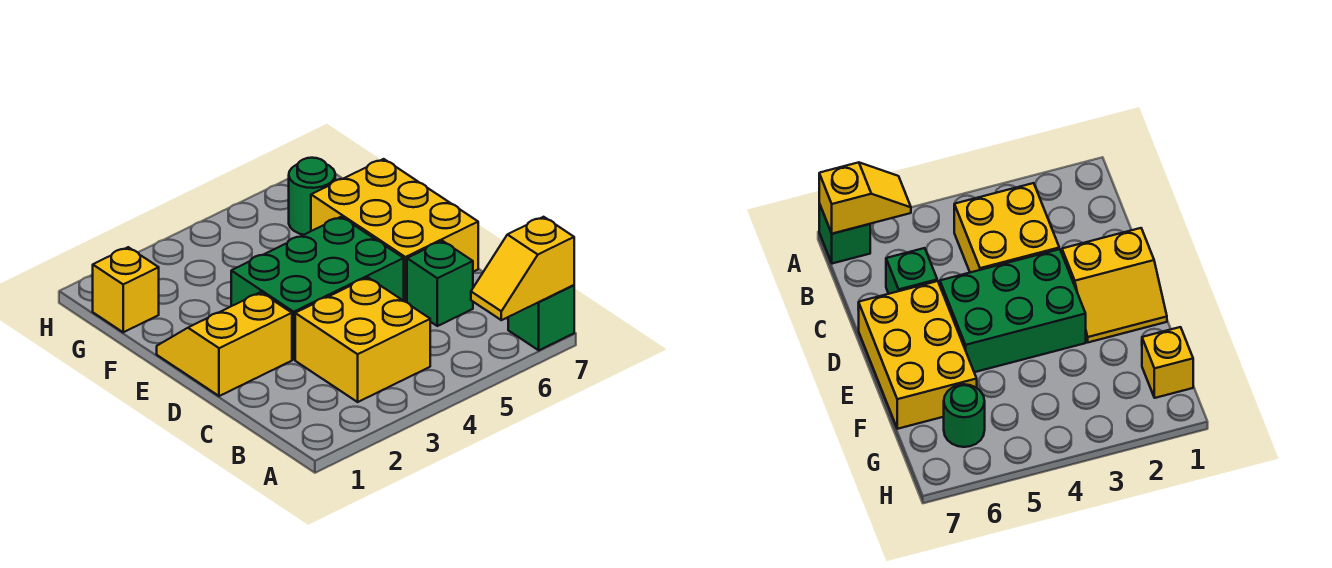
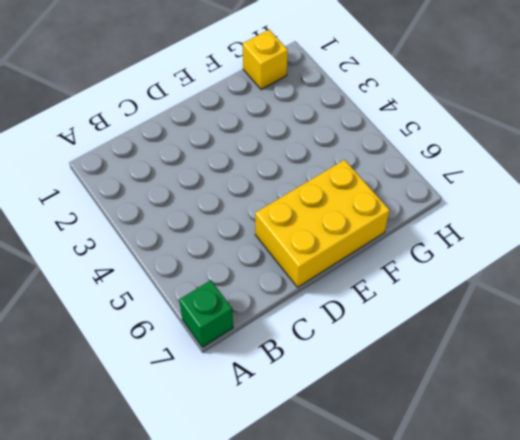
none -> yellow 2x2 brick [295,278,430,402]
none -> green 1x1 brick [407,241,473,326]

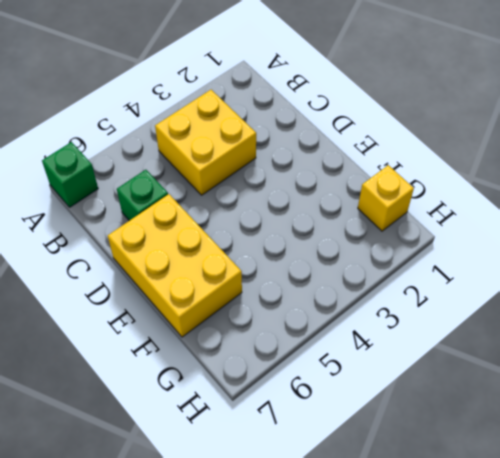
none -> yellow 2x2 slope [157,292,292,396]
none -> green 2x3 brick [231,217,404,359]

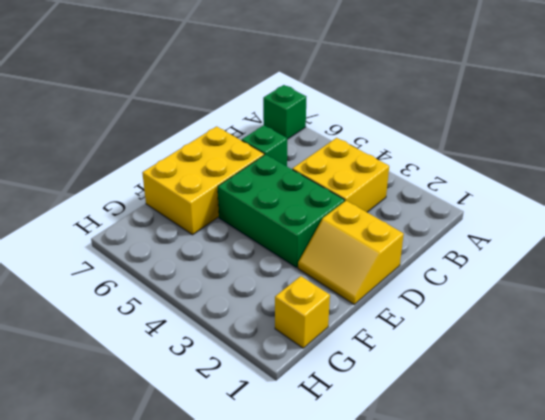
none -> green 1x1 round brick [289,158,335,235]
none -> yellow 1x2 slope [471,217,574,320]

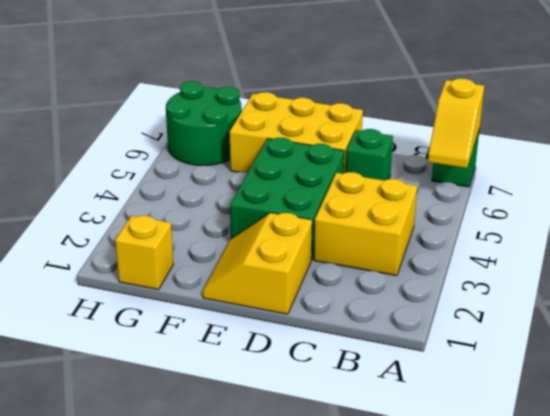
green 2x2 round brick [166,81,242,166] -> green 1x1 round brick [289,158,335,235]

